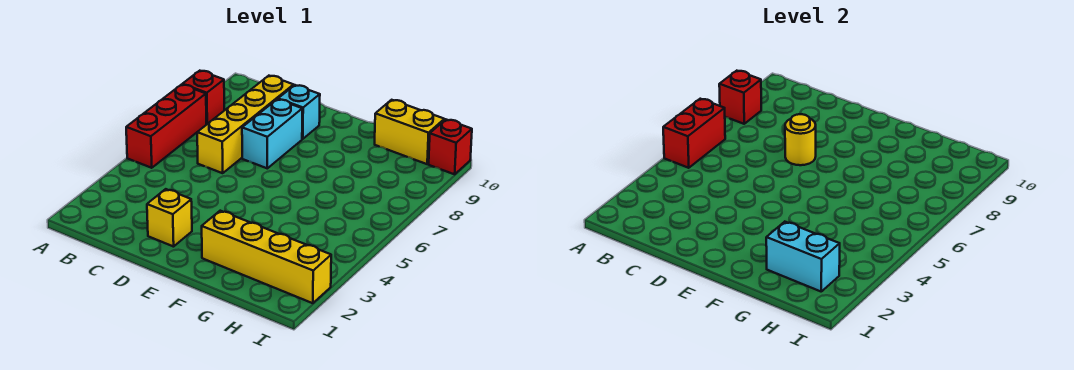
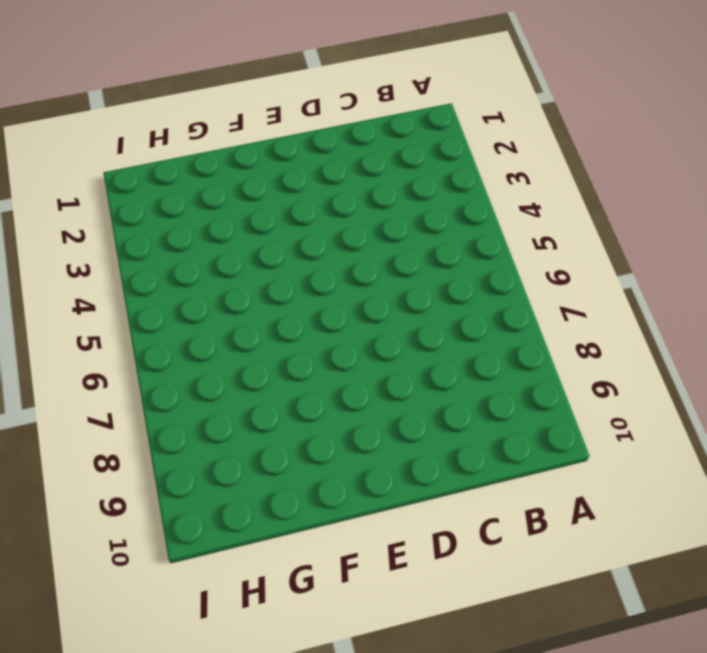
none -> red 1x3 brick [126,84,206,168]
none -> red 1x1 brick [182,71,224,124]
none -> yellow 1x4 brick [197,76,294,173]

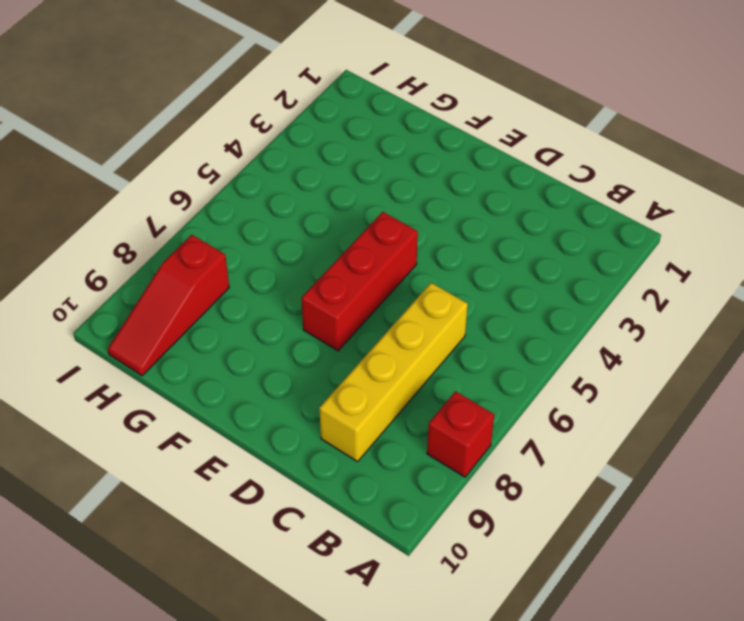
red 1x3 brick [301,212,418,351] -> red 1x3 brick moved to [126,84,206,168]
red 1x3 slope [108,235,229,376] -> yellow 1x2 brick [375,100,444,164]
none -> yellow 1x1 brick [147,189,192,247]
none -> cyan 1x2 brick [242,99,302,168]
none -> cyan 1x1 brick [278,85,320,139]

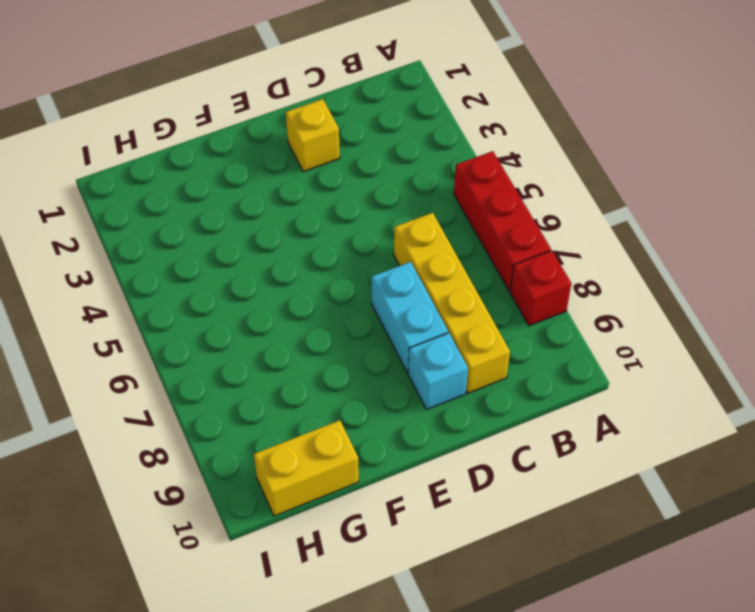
none -> yellow 1x4 brick [202,211,331,303]
none -> red 1x1 brick [429,119,472,174]
none -> red 1x2 brick [663,99,725,168]

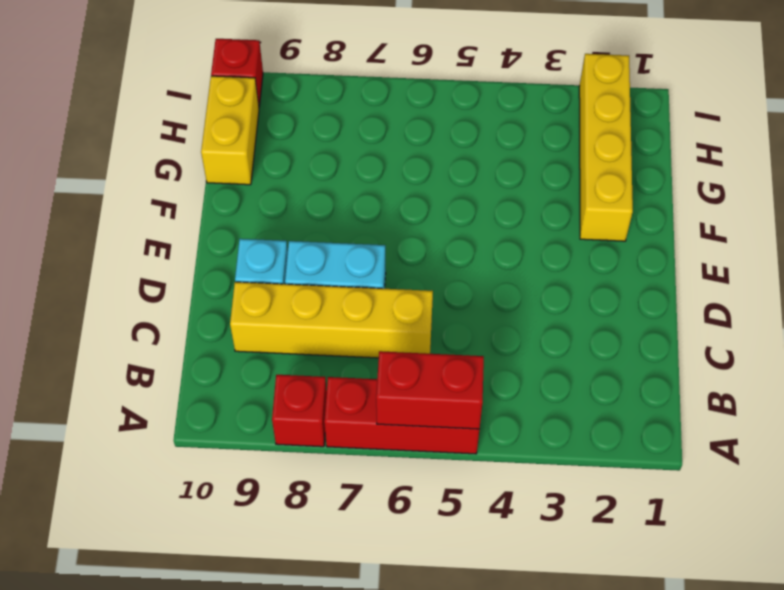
none -> yellow 1x1 brick [147,189,192,247]
none -> red 1x1 brick [719,71,761,124]
none -> yellow 1x1 round brick [785,114,816,165]

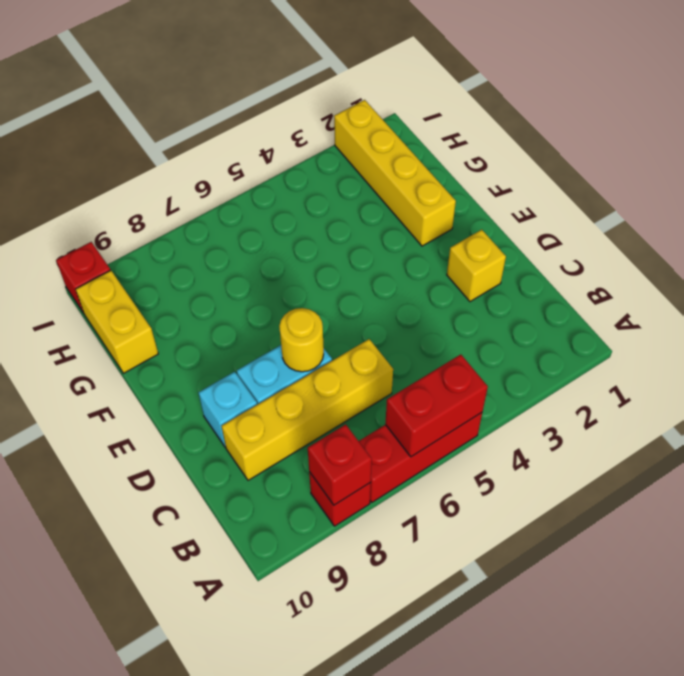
none -> cyan 1x2 brick [766,222,840,291]

